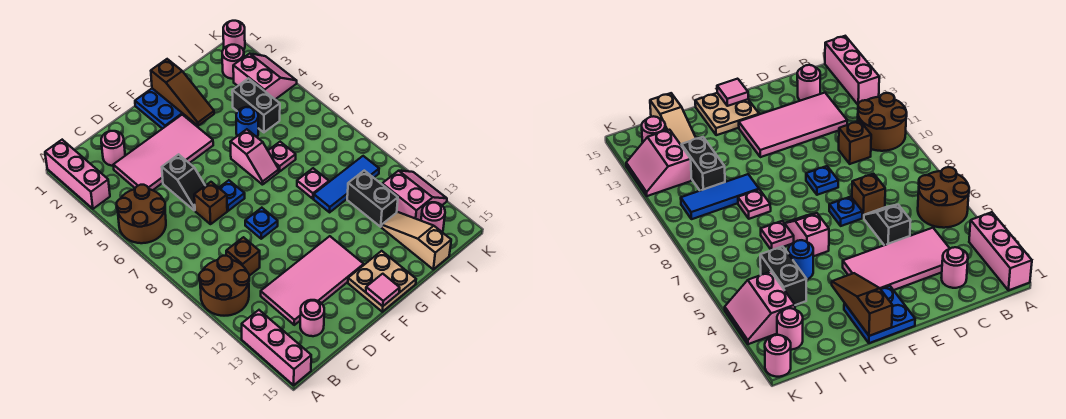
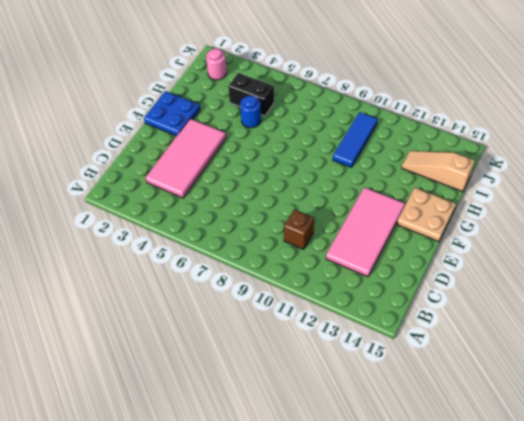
none -> pink 1x3 brick [45,140,110,209]
none -> brown 2x2 round brick [117,185,166,243]
none -> brown 2x2 round brick [199,256,249,316]
none -> pink 1x3 brick [242,310,311,385]

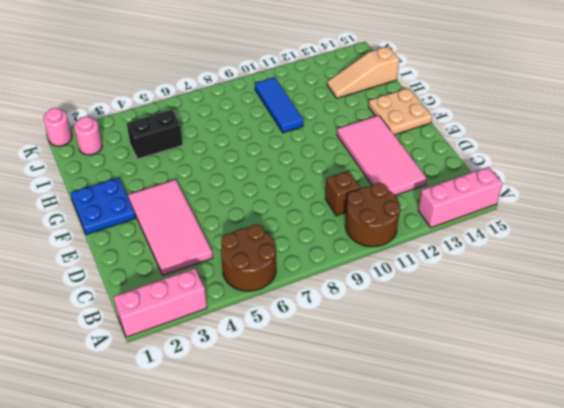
none -> pink 1x1 round brick [101,131,125,166]
none -> pink 1x1 round brick [300,300,324,336]
none -> black 1x2 slope [162,154,205,210]
none -> brown 1x1 brick [194,182,227,224]

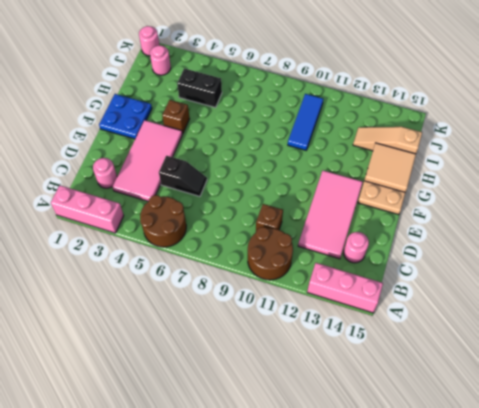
brown 1x1 brick [162,100,190,134] -> brown 1x1 brick moved to [194,182,227,224]
tan 2x2 tile [364,143,416,192] -> none
none -> blue 1x1 plate [219,180,245,211]
none -> blue 1x1 plate [245,208,278,239]
none -> pink 1x2 slope [231,129,279,185]
none -> blue 1x1 round brick [236,107,258,137]

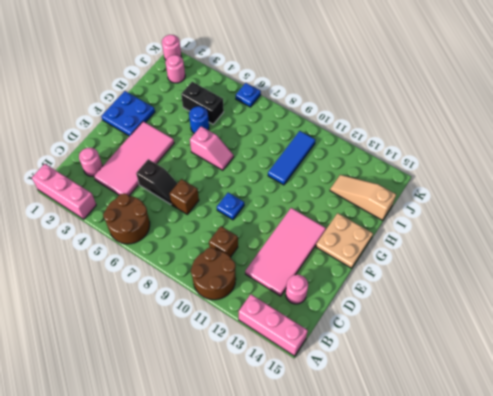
blue 1x1 plate [236,83,261,107] -> blue 1x1 plate moved to [219,180,245,211]
none -> pink 1x1 plate [268,142,296,172]
none -> pink 1x1 plate [297,168,329,199]
none -> black 1x2 brick [347,171,398,227]
none -> pink 2x2 slope [233,53,297,99]

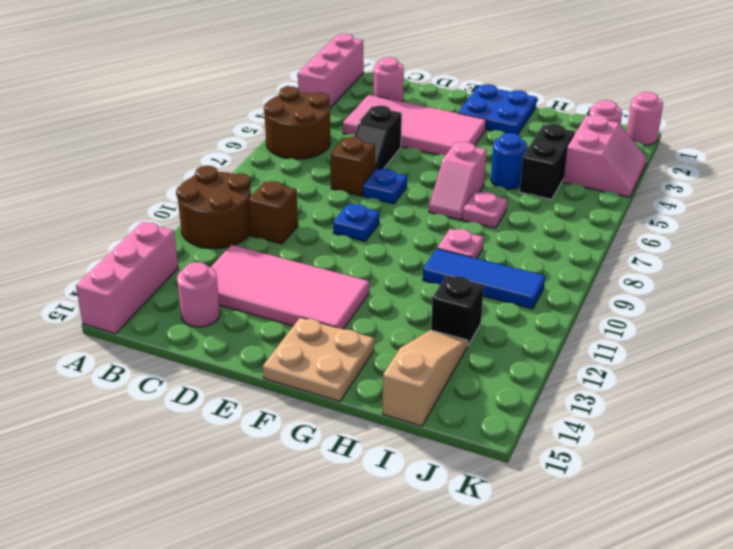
black 1x1 brick [431,275,484,346] -> black 1x2 brick [347,171,398,227]
none -> pink 2x2 slope [382,171,447,221]
none -> pink 1x1 round brick [421,202,445,232]
none -> pink 1x1 tile [366,274,400,306]
none -> brown 1x3 slope [151,59,214,126]

